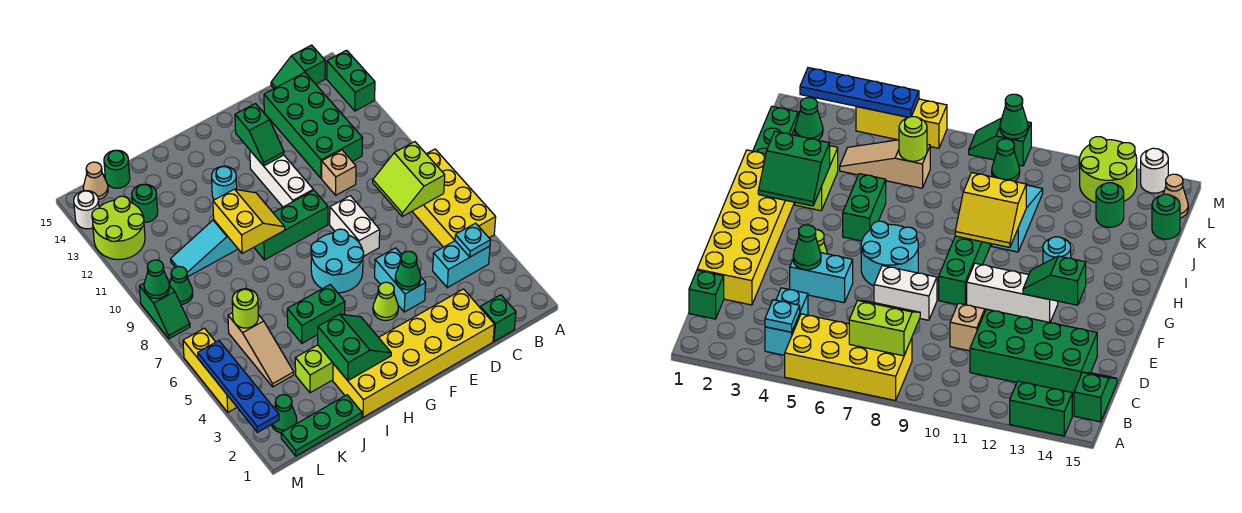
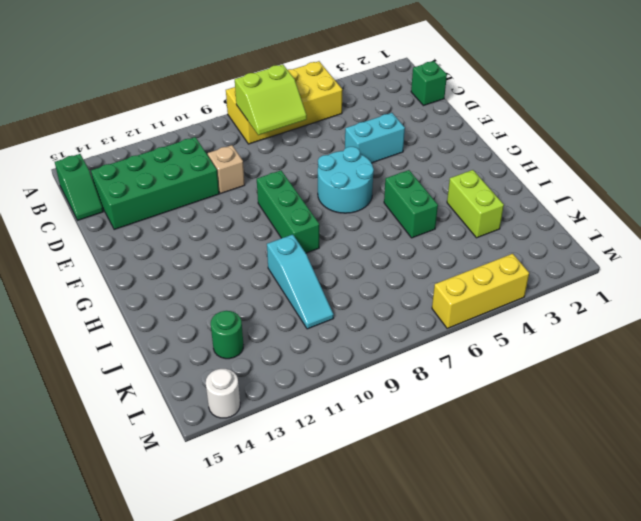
none -> green 1x2 brick [327,50,375,111]
none -> cyan 1x2 brick [433,241,490,288]
none -> yellow 2x6 brick [333,289,494,417]
none -> white 1x2 brick [330,196,380,256]

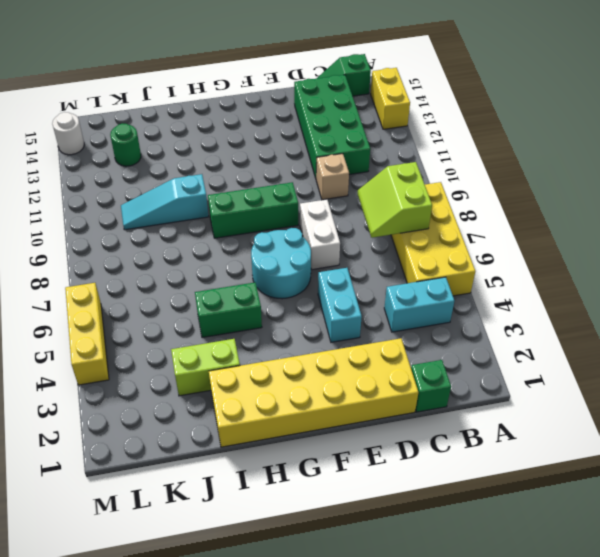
yellow 1x2 brick [371,68,410,129] -> green 1x2 brick [327,50,375,111]
none -> lime 1x1 cone [373,282,398,321]
none -> white 1x3 brick [250,151,313,207]
none -> cyan 1x1 round brick [212,166,237,200]
none -> green 1x3 plate [281,395,362,456]

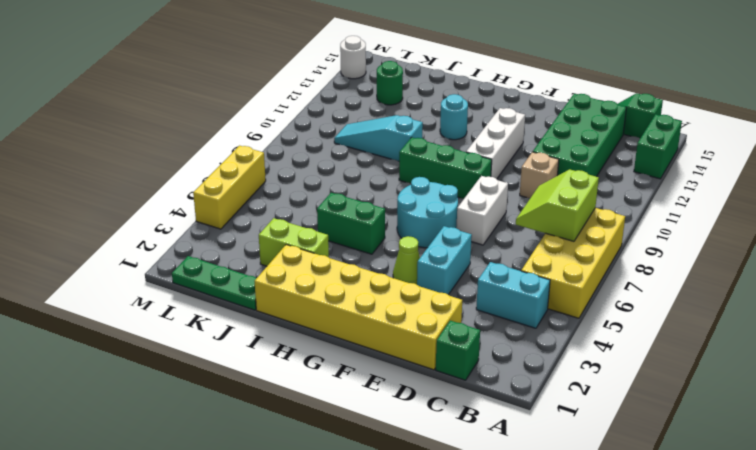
none -> tan 1x3 slope [228,313,294,387]
none -> green 1x1 round brick [104,150,130,188]
none -> green 1x1 cone [272,395,297,433]
none -> green 1x1 cone [169,266,193,304]

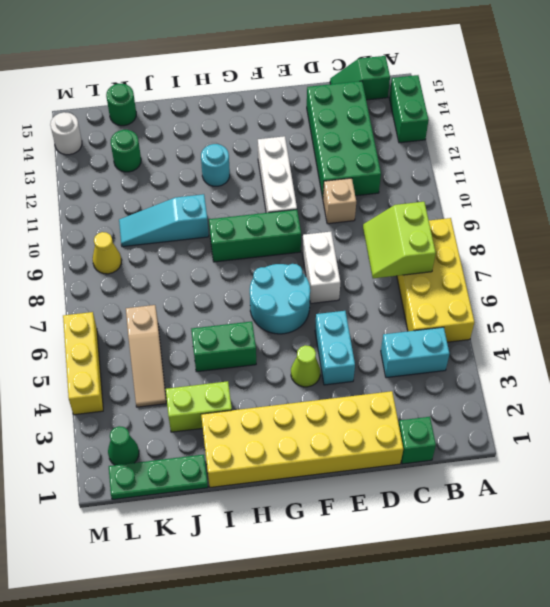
yellow 1x1 cone [93,232,122,274] -> green 1x1 cone [169,266,193,304]
none -> lime 2x2 round brick [92,196,145,260]
none -> tan 1x1 cone [83,162,108,200]
none -> green 1x2 slope [139,283,190,339]
none -> cyan 1x1 plate [455,223,491,257]

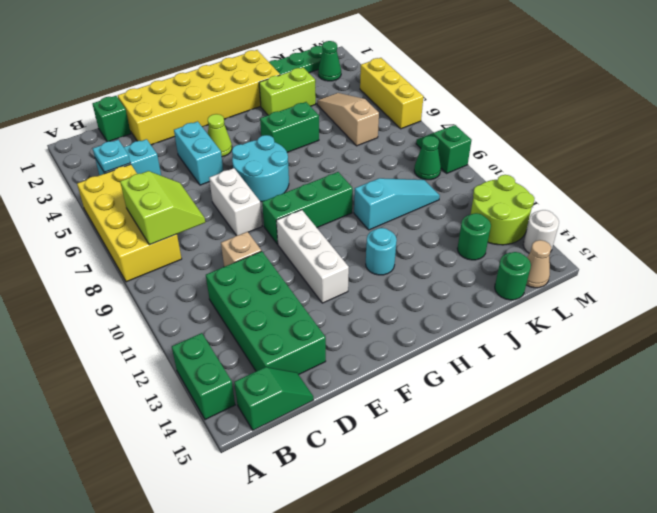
none -> green 1x1 cone [395,251,421,290]
none -> green 1x2 slope [235,103,284,166]
none -> green 2x2 slope [318,314,391,381]
none -> yellow 2x2 slope [213,189,285,253]

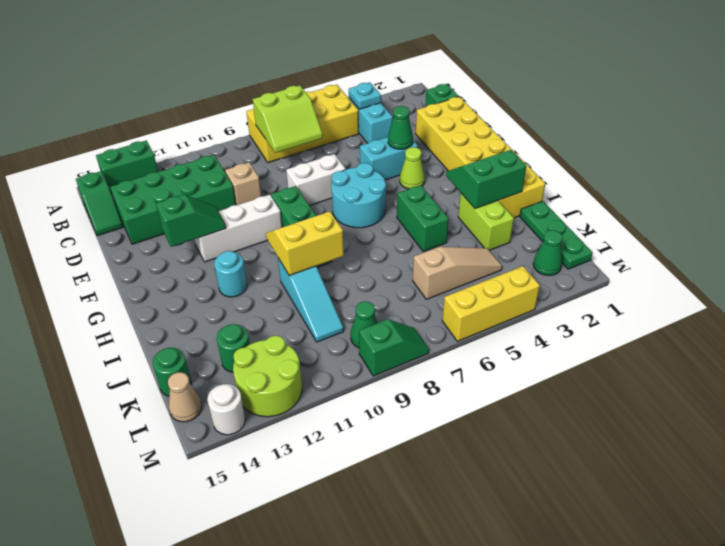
none -> lime 1x1 round brick [232,289,258,328]
none -> blue 1x4 plate [198,341,279,432]
none -> green 1x1 cone [144,260,170,299]

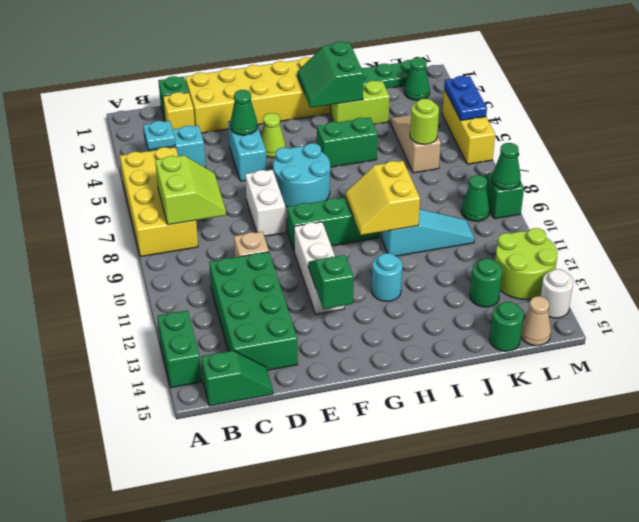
yellow 1x1 brick [163,92,195,129] -> none
blue 1x2 plate [444,76,487,120] -> blue 1x4 plate [198,341,279,432]

